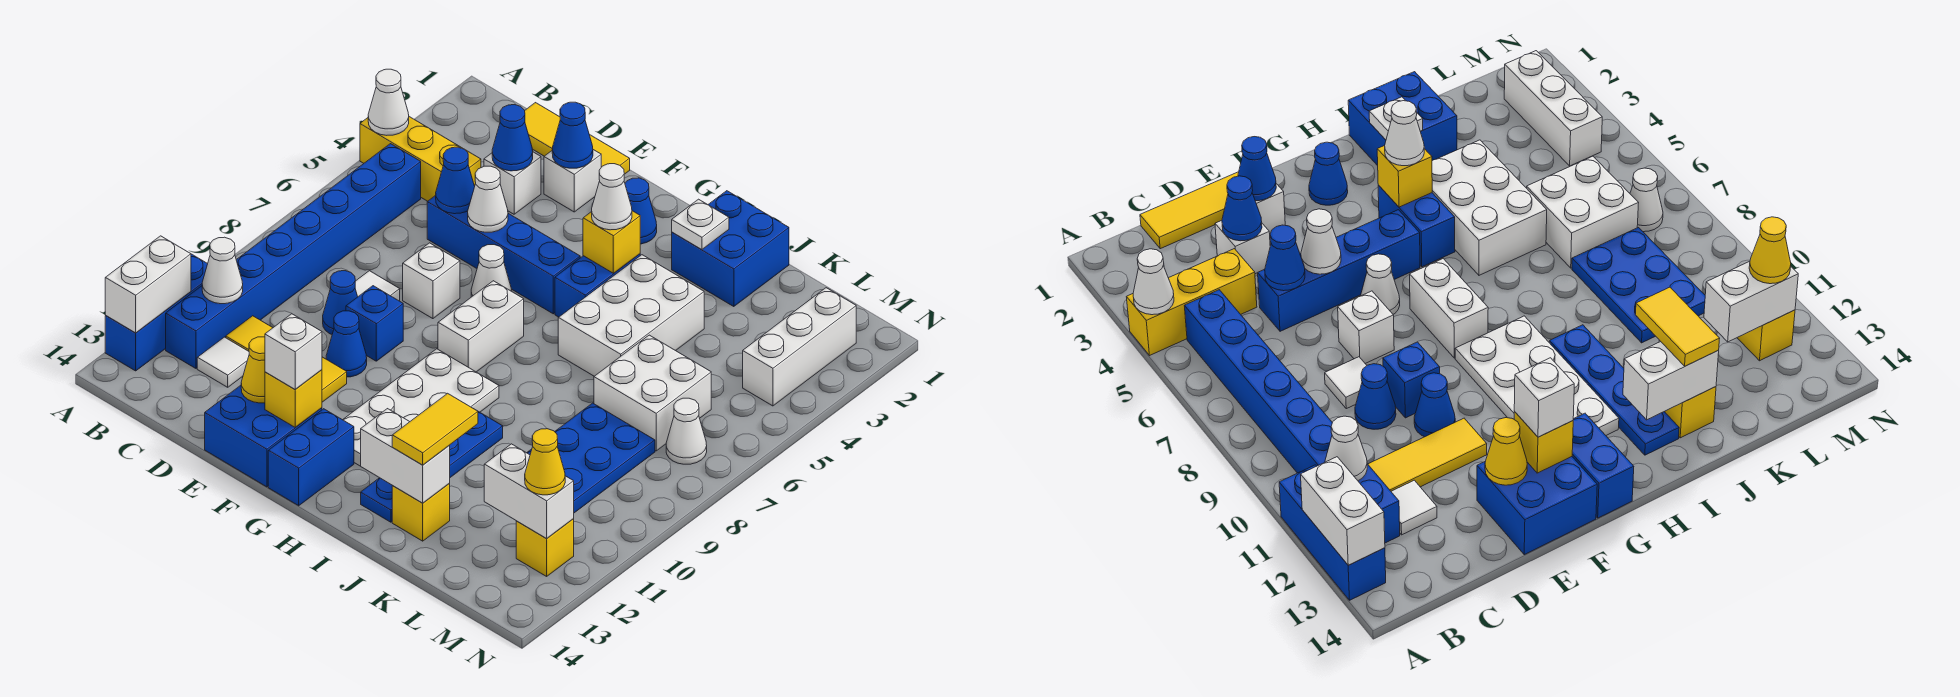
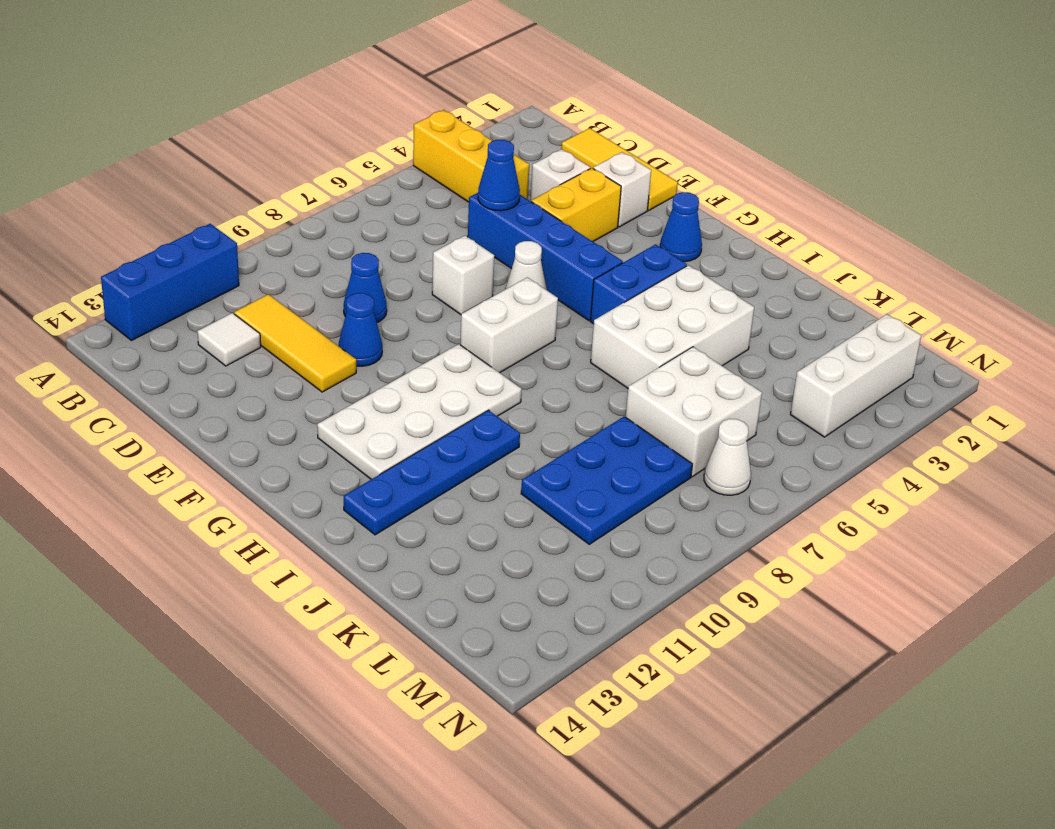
yellow 1x2 brick [531,168,621,242] -> none
none -> blue 1x8 brick [166,144,421,368]
none -> white 1x1 tile [355,271,400,301]
none -> blue 1x1 brick [346,286,403,361]
none -> blue 2x2 brick [205,385,322,487]

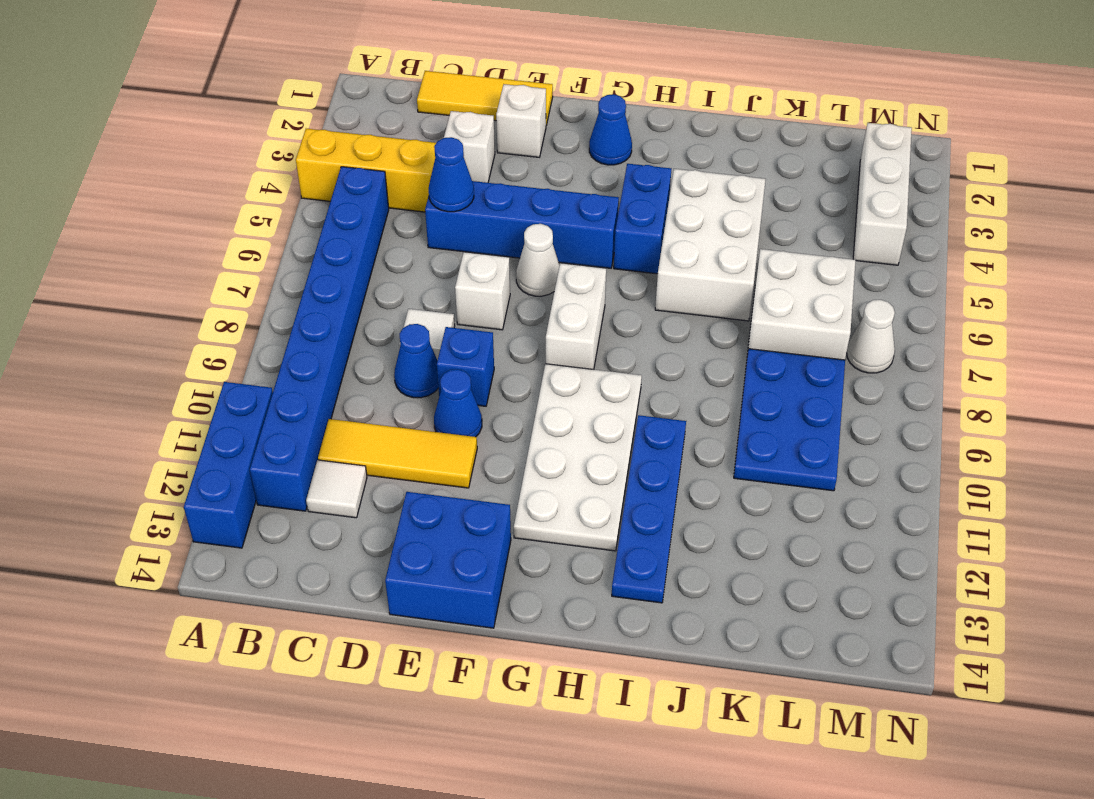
none -> blue 1x2 brick [268,409,354,506]
none -> blue 2x2 brick [672,191,789,307]
none -> yellow 1x1 brick [392,484,450,541]
none -> yellow 1x1 brick [516,519,574,576]

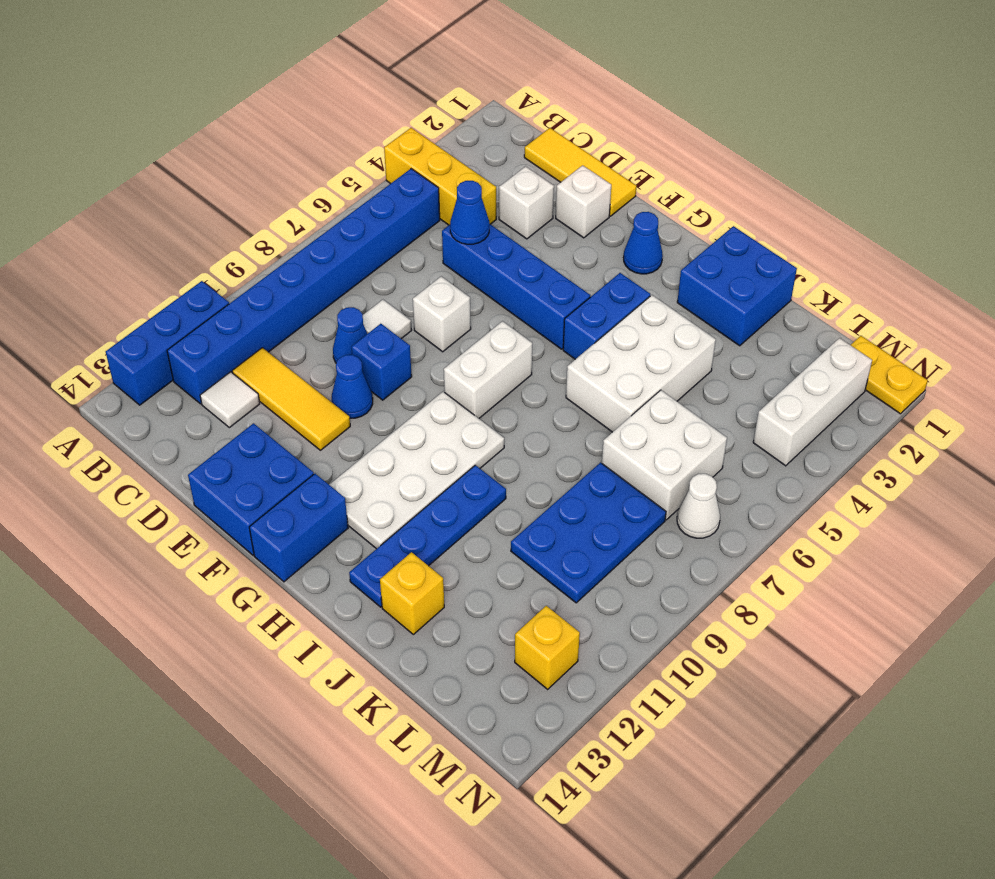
yellow 1x2 plate [851,336,928,414] -> none
none -> white 1x1 cone [471,245,511,297]
none -> white 1x1 cone [368,69,409,135]
none -> white 1x2 brick [105,236,191,333]
none -> white 1x1 cone [202,237,243,304]

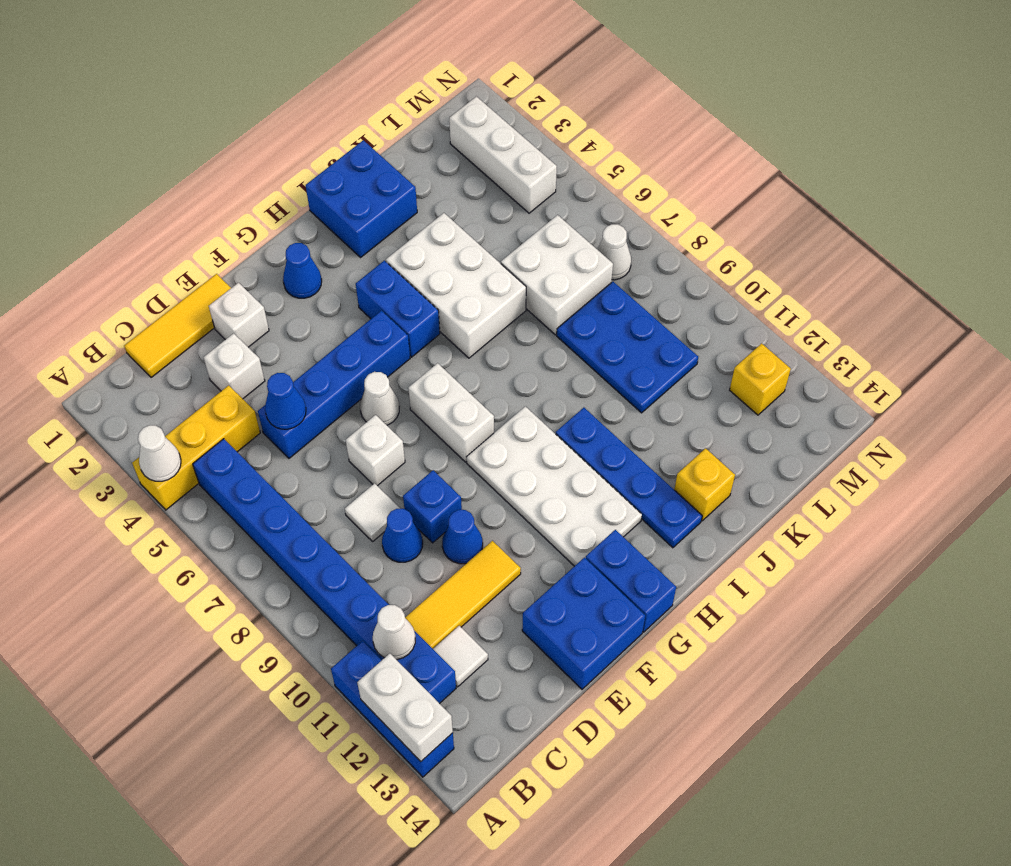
none -> blue 1x1 cone [492,105,533,171]
none -> blue 1x1 cone [552,102,593,168]
none -> white 1x1 cone [468,166,508,232]
none -> yellow 1x1 cone [241,337,265,403]

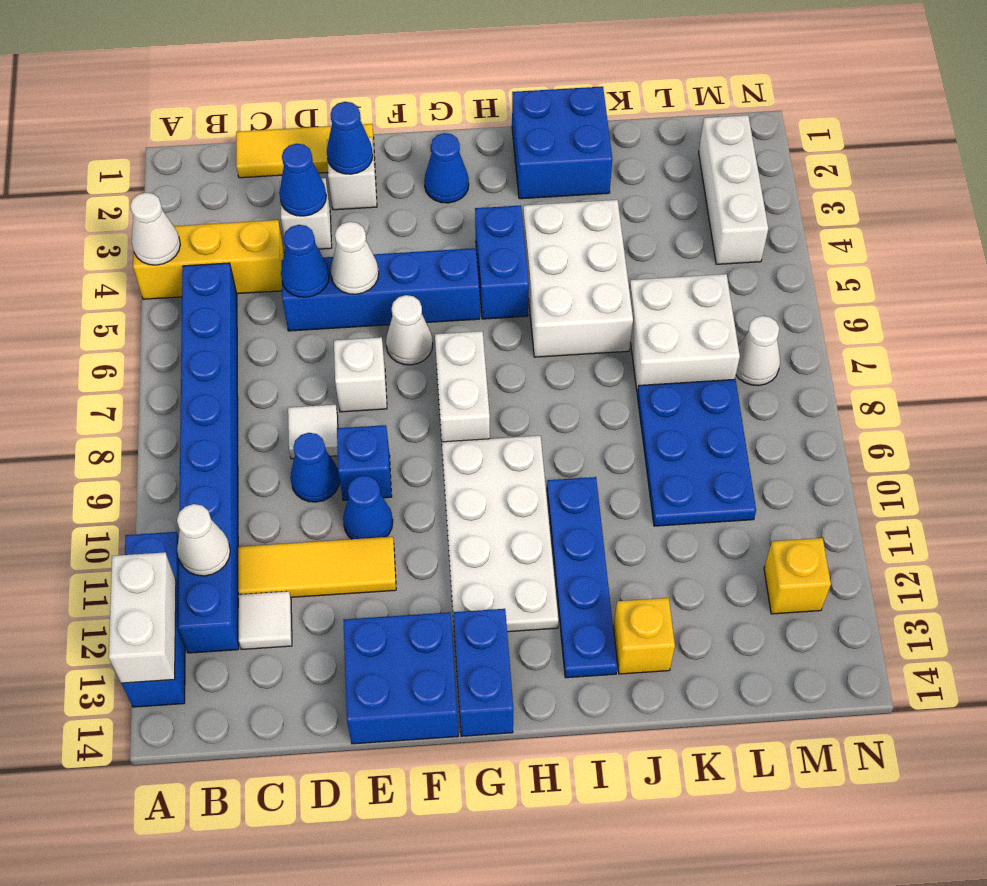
none -> yellow 1x1 cone [241,337,265,403]
none -> yellow 1x1 brick [265,370,322,427]
none -> yellow 1x1 brick [583,211,640,273]
none -> white 1x1 plate [672,199,729,250]

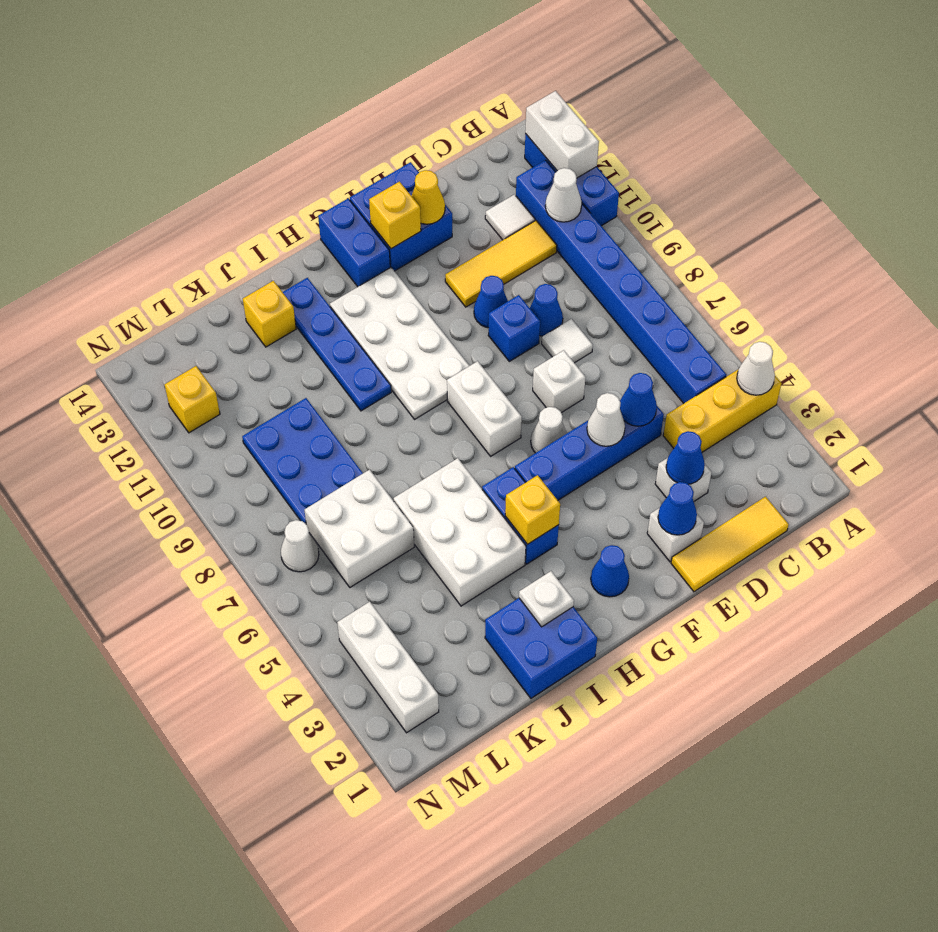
none -> white 1x2 brick [361,409,450,503]
none -> white 1x2 brick [484,444,574,539]
none -> white 1x1 brick [265,314,322,389]
none -> white 1x1 cone [592,164,632,230]

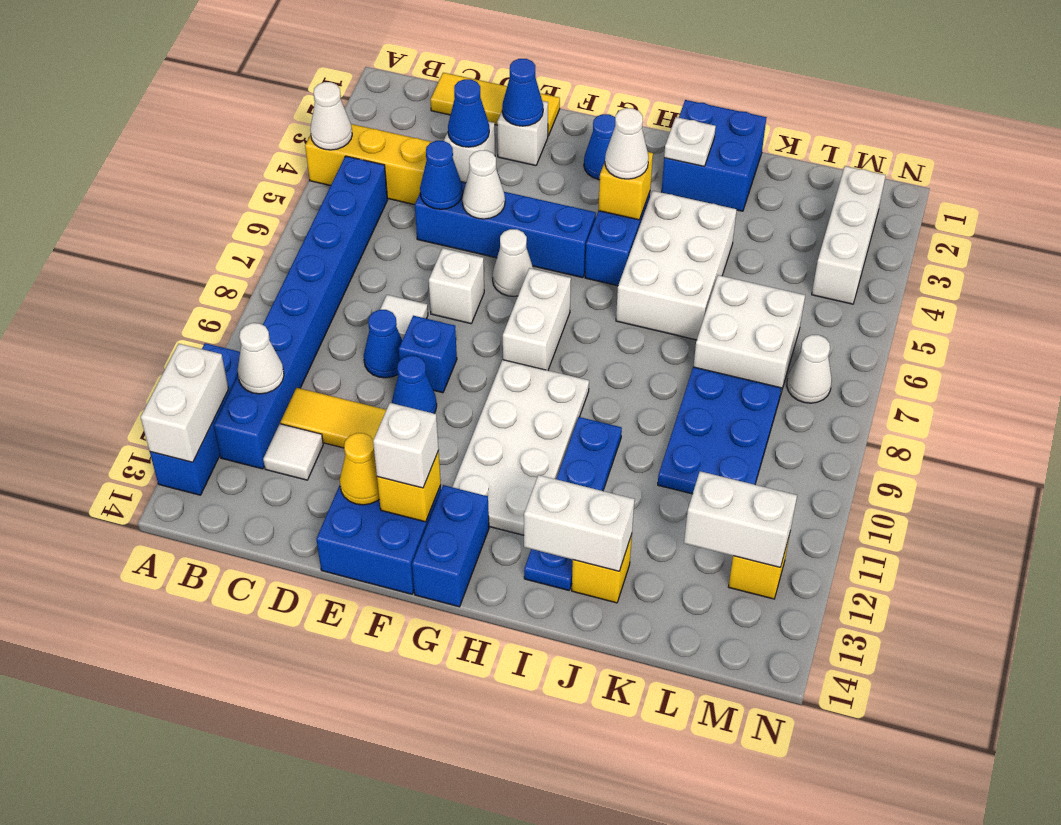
none -> yellow 1x2 tile [392,393,478,465]
none -> yellow 1x1 cone [525,429,565,495]

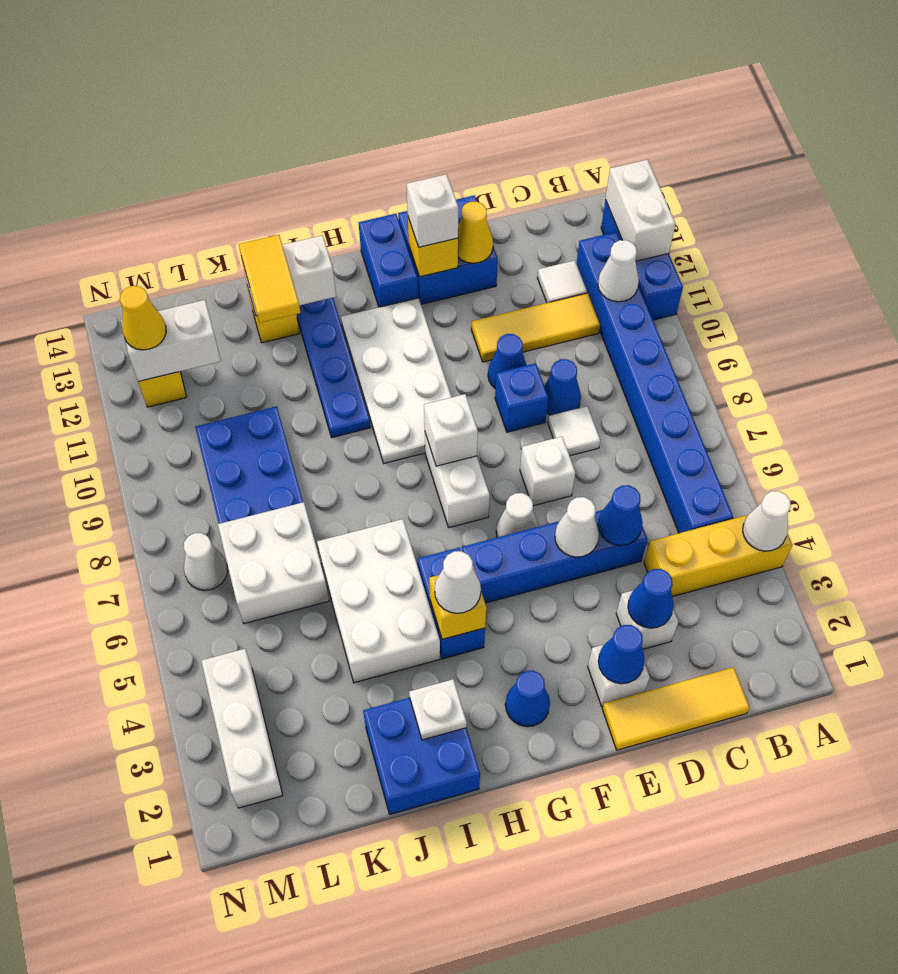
white 1x1 brick [424,394,478,466] -> none

